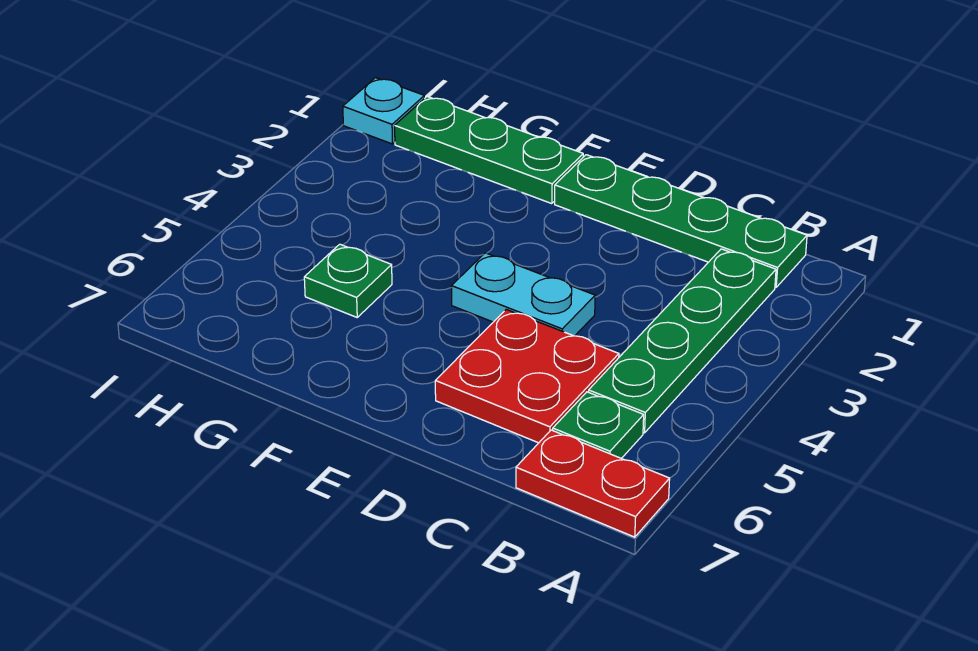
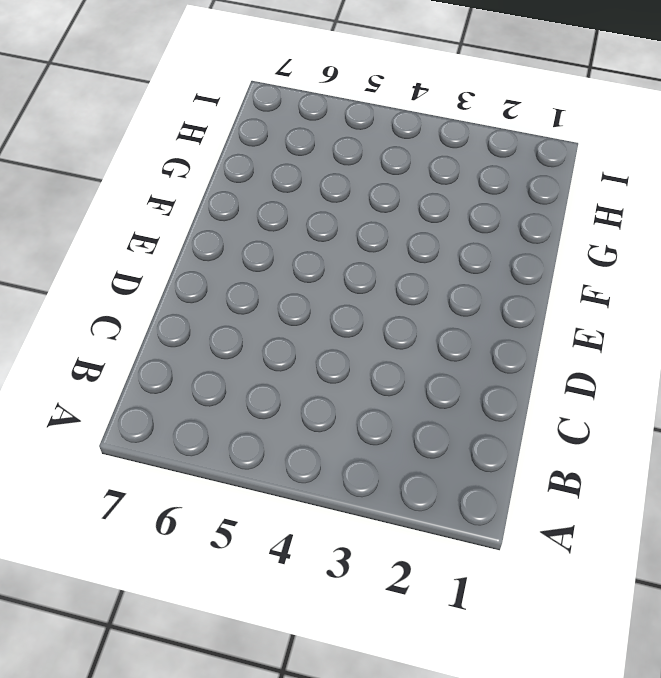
none -> red 1x2 plate [516,430,670,537]
none -> green 1x4 plate [555,155,807,287]

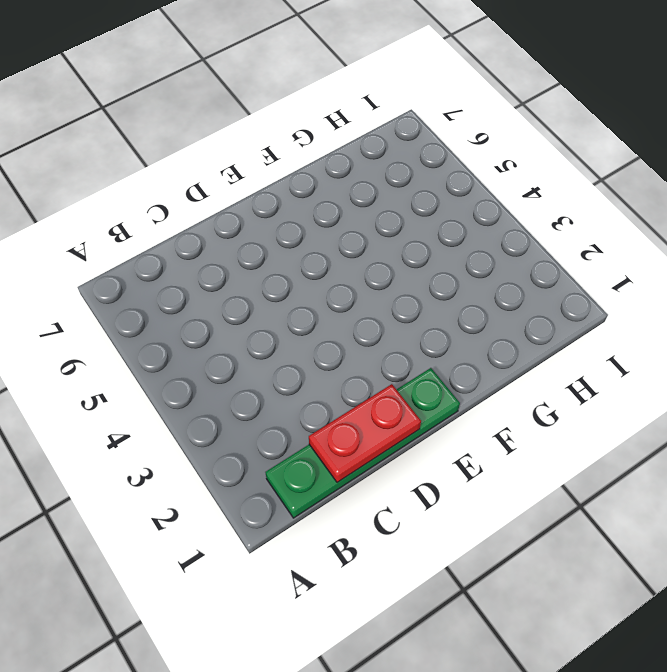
red 1x2 plate [309,384,421,482] -> red 1x2 plate moved to [516,430,670,537]
none -> green 1x4 plate [589,249,776,433]
none -> green 1x1 plate [553,392,644,459]

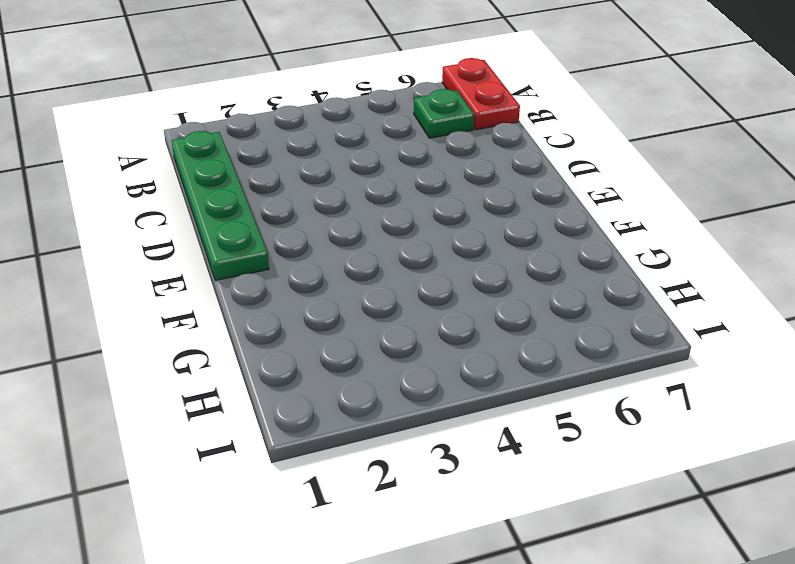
none -> green 1x4 plate [589,249,776,433]
none -> red 2x2 plate [435,309,619,443]

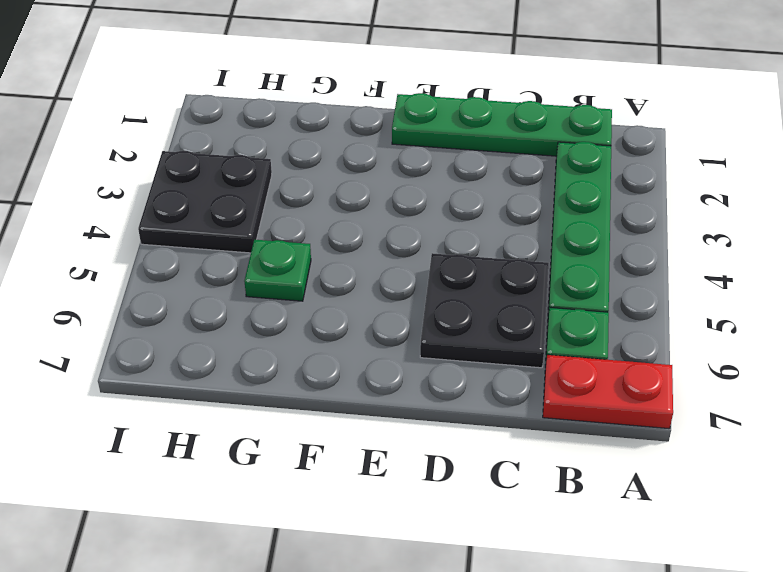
black 2x2 plate [420,253,549,368] -> red 2x2 plate [435,309,619,443]
black 2x2 plate [138,151,272,253] -> none
none -> cyan 1x2 plate [451,253,595,336]
none -> green 1x3 plate [395,97,583,204]

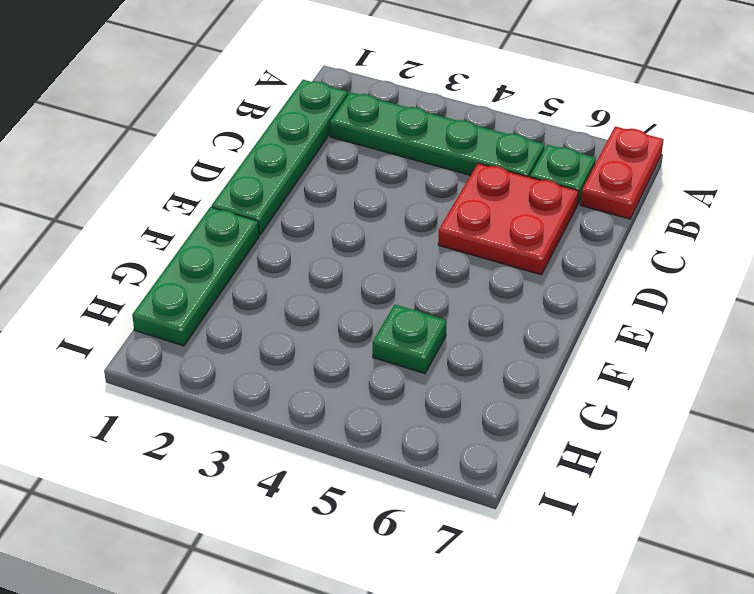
none -> cyan 1x2 plate [451,253,595,336]
none -> cyan 1x1 plate [343,78,424,144]

